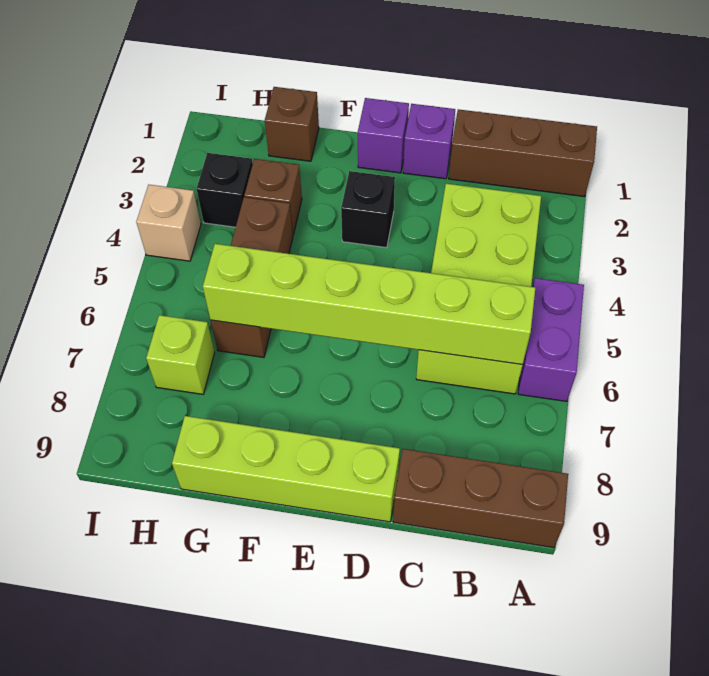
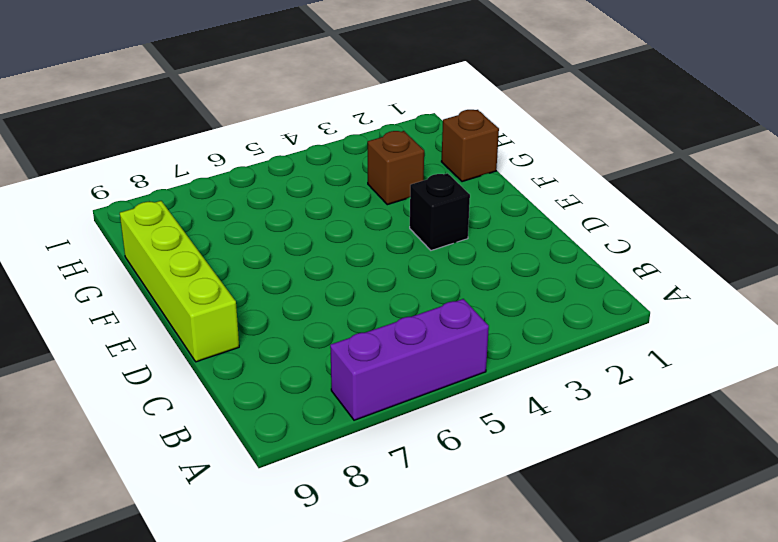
purple 1x3 brick [330,299,489,420] -> purple 1x2 brick [518,278,584,401]
none -> brown 1x3 brick [449,109,597,197]
none -> brown 1x3 brick [393,449,568,548]
none -> lime 2x4 brick [416,184,541,394]

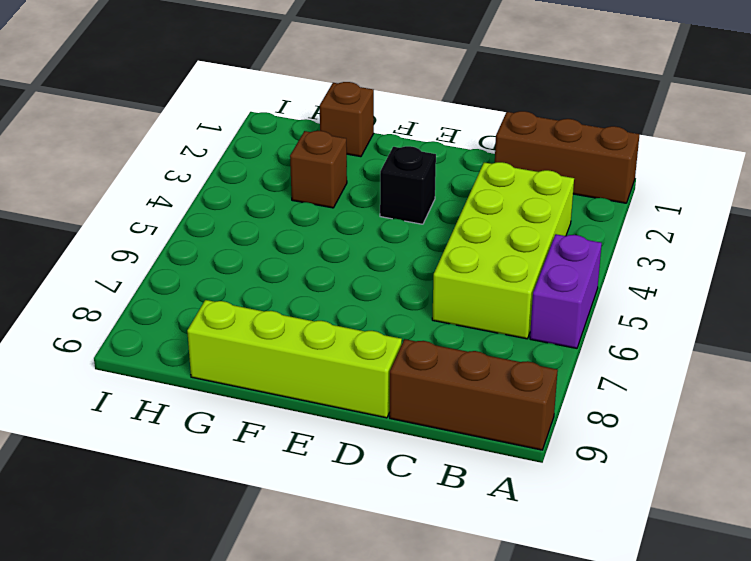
none -> purple 1x1 brick [403,104,455,179]
none -> purple 1x1 brick [358,98,409,173]
none -> brown 1x3 brick [211,197,293,357]

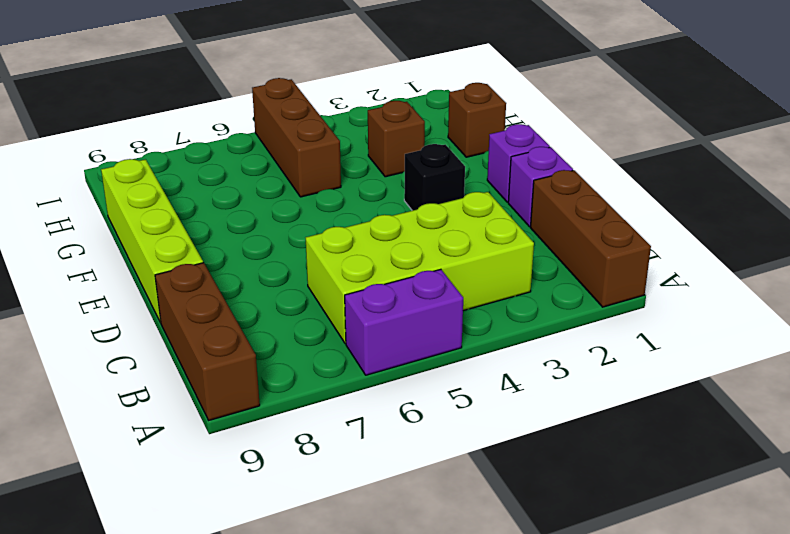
brown 1x3 brick [252,78,341,197] -> brown 1x3 brick turned to [211,197,293,357]
none -> black 1x1 brick [197,153,253,227]
none -> lime 1x1 brick [146,315,215,394]
none -> tan 1x1 brick [136,185,201,261]

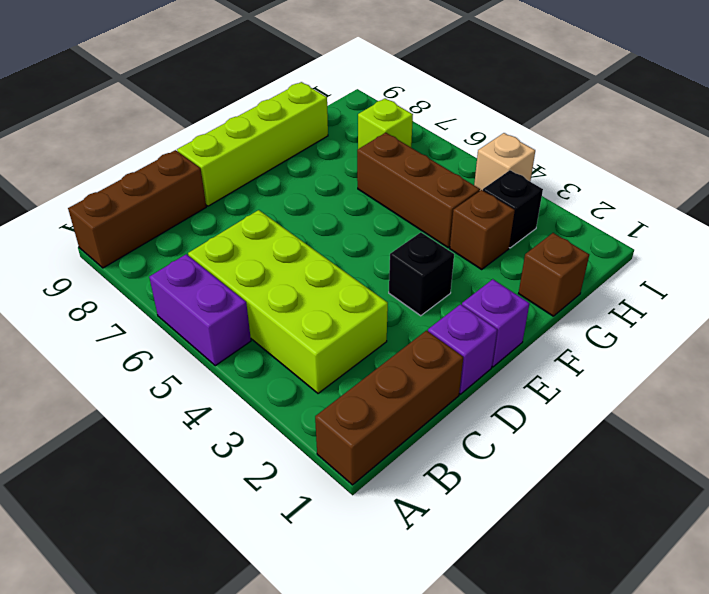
none -> lime 1x6 brick [203,244,535,365]

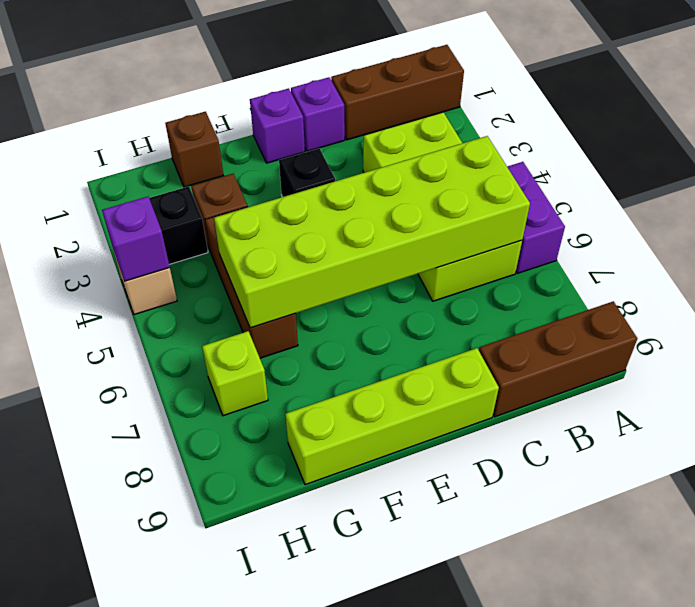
lime 2x6 brick [214,136,530,328] -> lime 1x6 brick [203,244,535,365]
purple 1x1 brick [102,197,170,281] -> none

